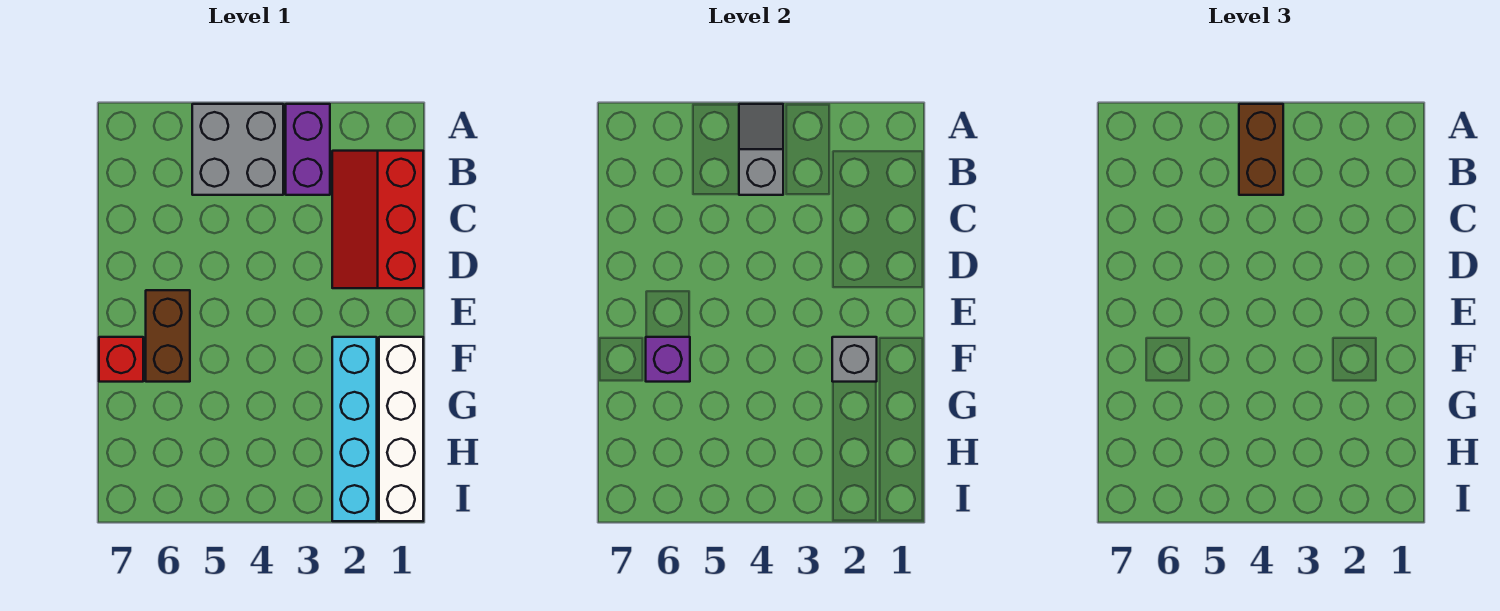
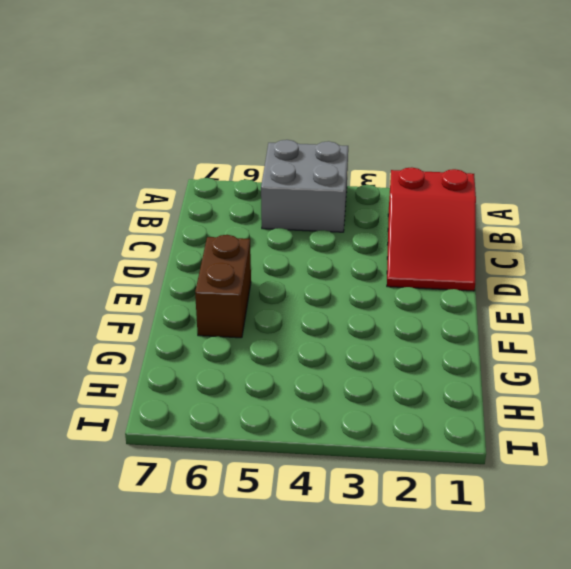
red 2x3 slope [387,167,476,291] -> red 2x3 slope turned to [332,151,423,288]
none -> purple 1x2 brick [286,104,330,195]
none -> white 1x4 brick [379,337,423,521]

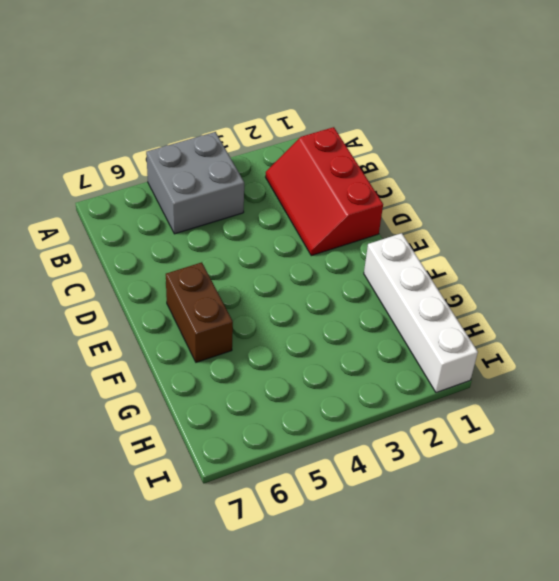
none -> purple 1x2 brick [286,104,330,195]
none -> cyan 1x4 brick [332,337,377,521]

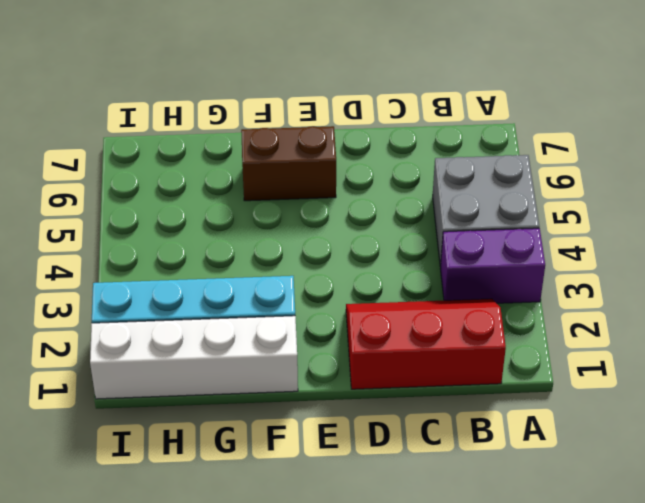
none -> red 1x1 brick [99,337,143,382]
none -> grey 1x2 slope [739,104,783,195]

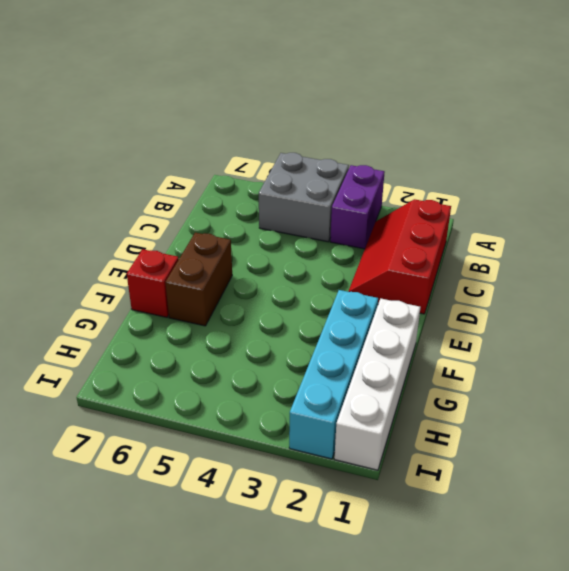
none -> grey 1x2 slope [739,104,783,195]
none -> grey 1x1 brick [832,337,877,382]

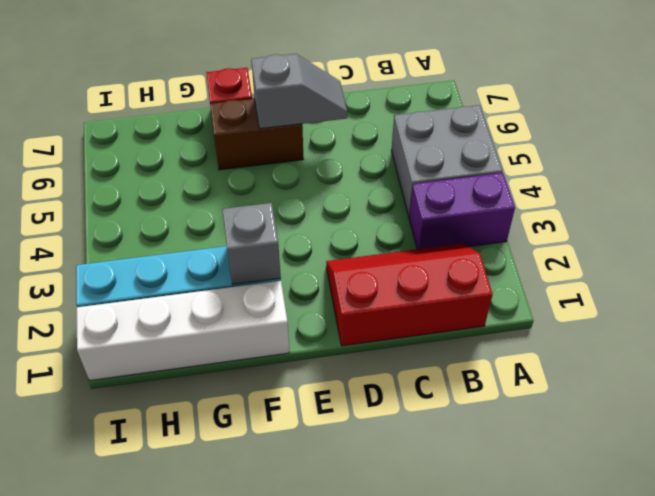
grey 1x2 slope [251,54,347,129] -> grey 1x2 slope moved to [739,104,783,195]
none -> purple 1x1 brick [646,337,690,382]
none -> brown 1x2 brick [1239,104,1283,195]

